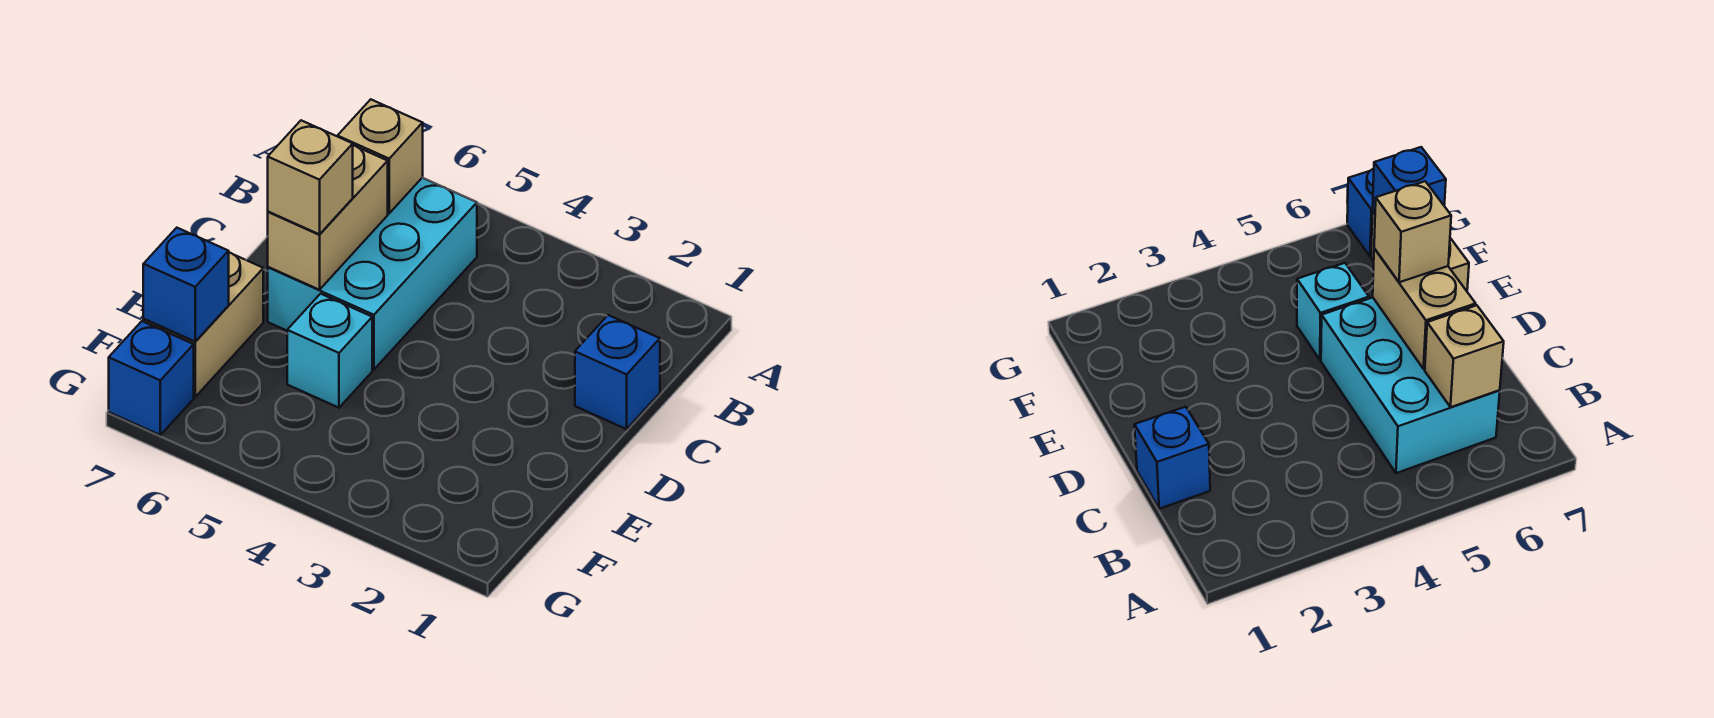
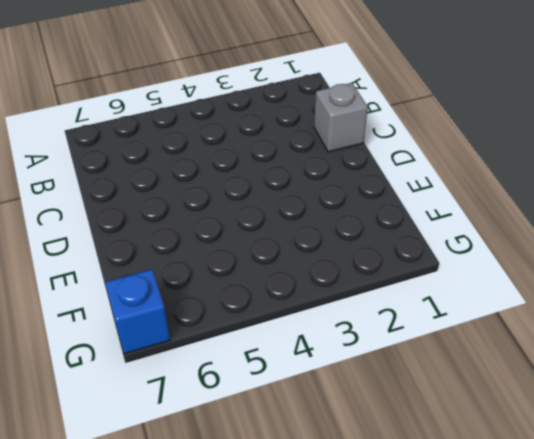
grey 1x1 brick [314,83,368,152] -> blue 1x1 brick [575,315,660,429]
none -> cyan 2x3 brick [268,178,477,370]
none -> cyan 1x1 brick [287,294,372,408]

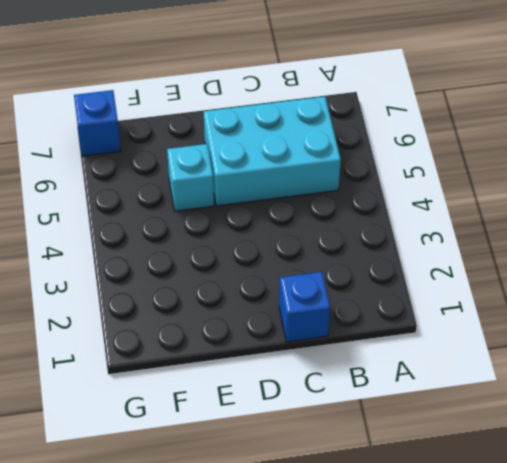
none -> tan 1x2 brick [143,253,263,397]
none -> tan 1x1 brick [337,99,423,213]

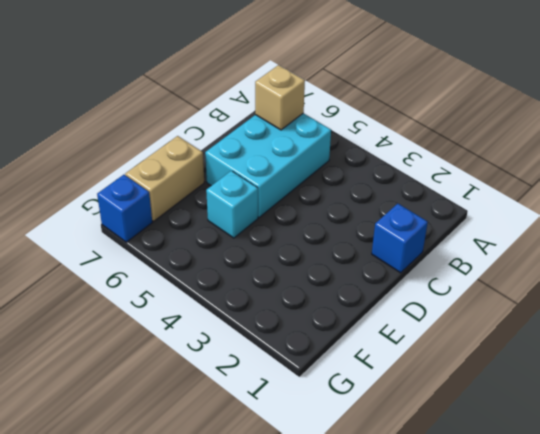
none -> tan 1x2 brick [268,145,388,290]
none -> blue 1x1 brick [143,228,229,342]

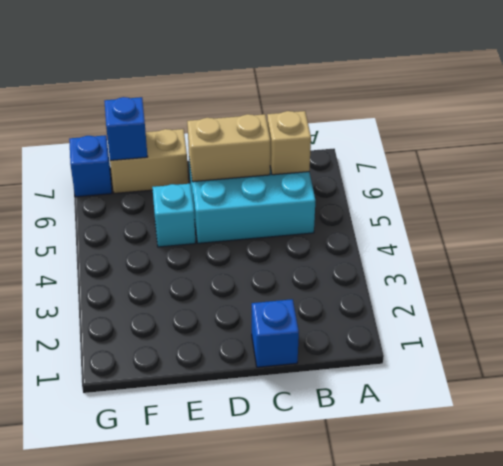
none -> tan 1x1 brick [268,120,353,234]

